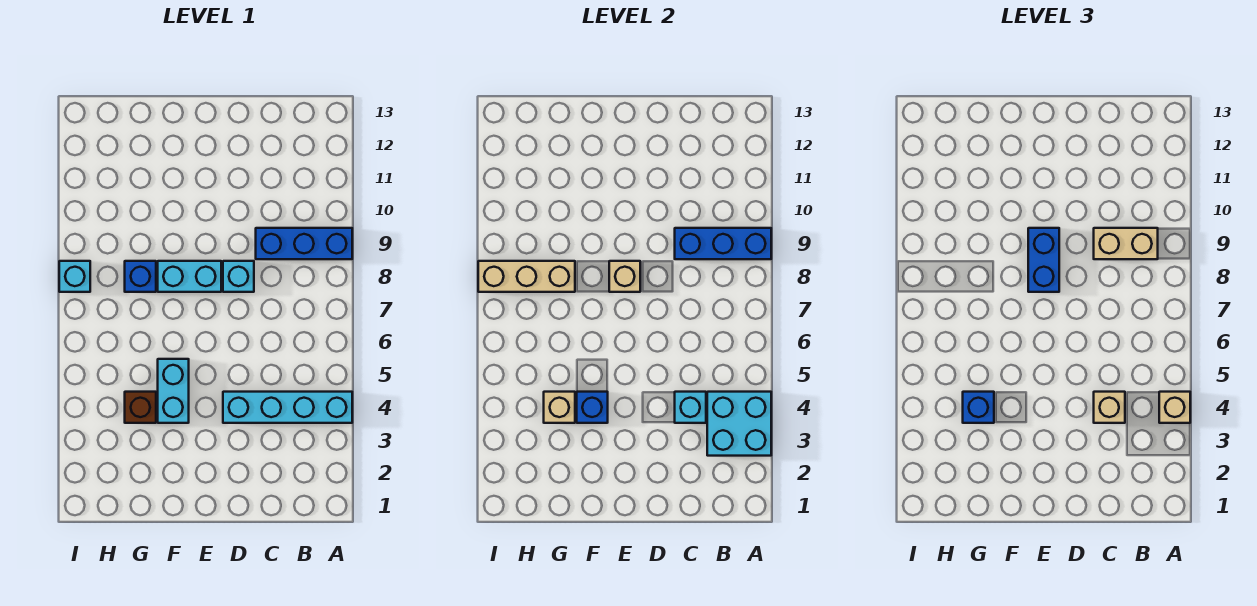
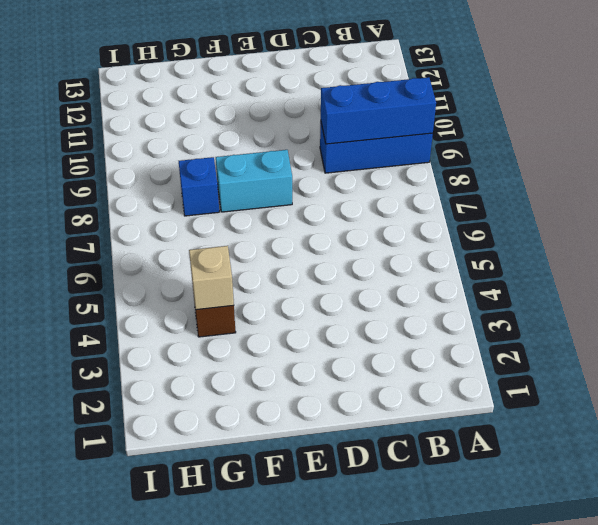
none -> cyan 1x4 brick [223,392,352,423]
none -> cyan 1x1 brick [223,261,254,292]
none -> cyan 1x2 brick [158,359,189,423]

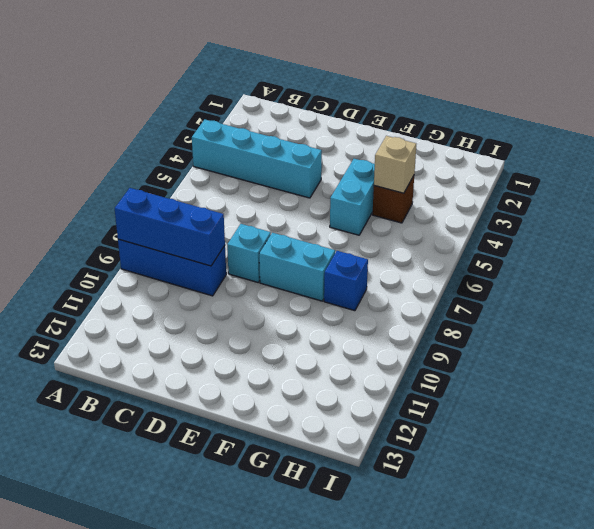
none -> cyan 1x1 brick [59,261,90,292]
none -> cyan 2x2 brick [707,392,771,456]
none -> cyan 1x1 brick [675,392,706,423]

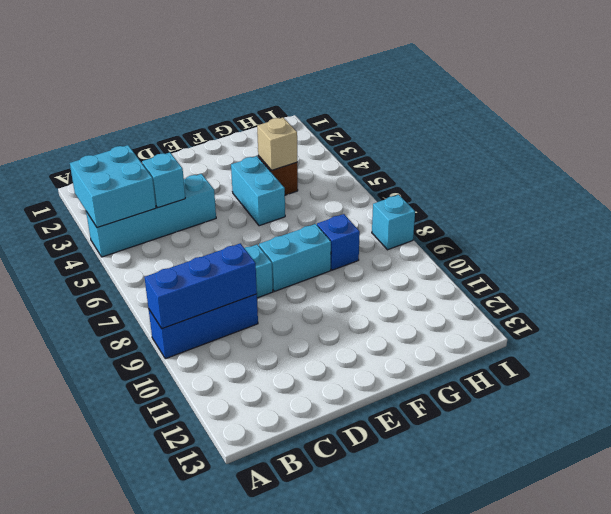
none -> tan 1x1 brick [609,261,640,292]
none -> blue 1x1 brick [577,392,608,423]
none -> tan 1x3 brick [478,261,575,292]

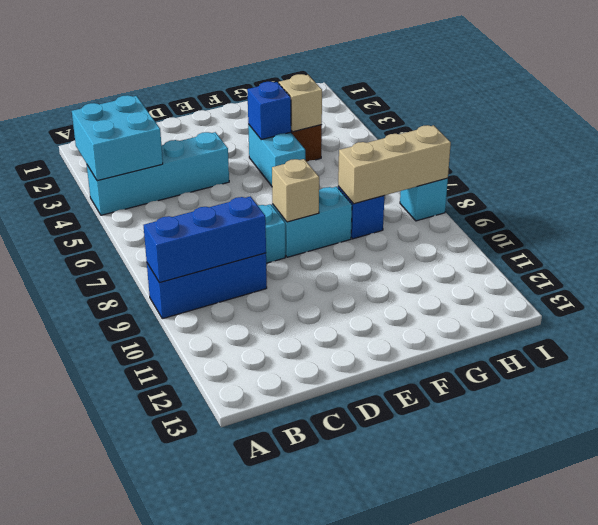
none -> cyan 1x1 brick [675,392,706,423]
none -> tan 1x1 brick [1159,392,1190,423]
none -> tan 1x2 brick [1094,228,1158,259]

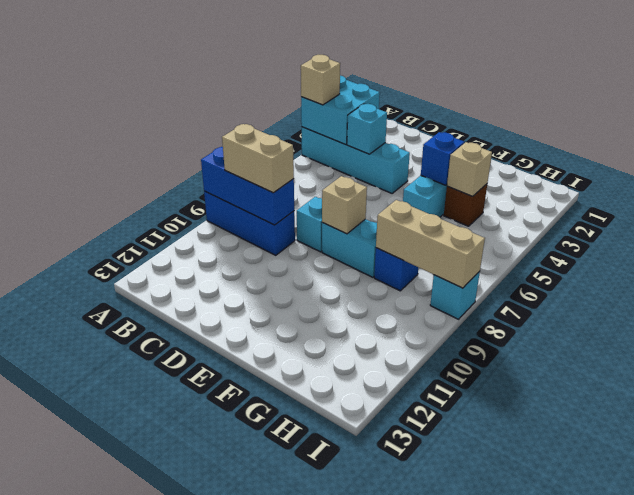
none -> tan 1x1 brick [1094,392,1125,423]
none -> blue 1x2 brick [1028,228,1059,292]
none -> blue 1x1 brick [963,392,994,423]

